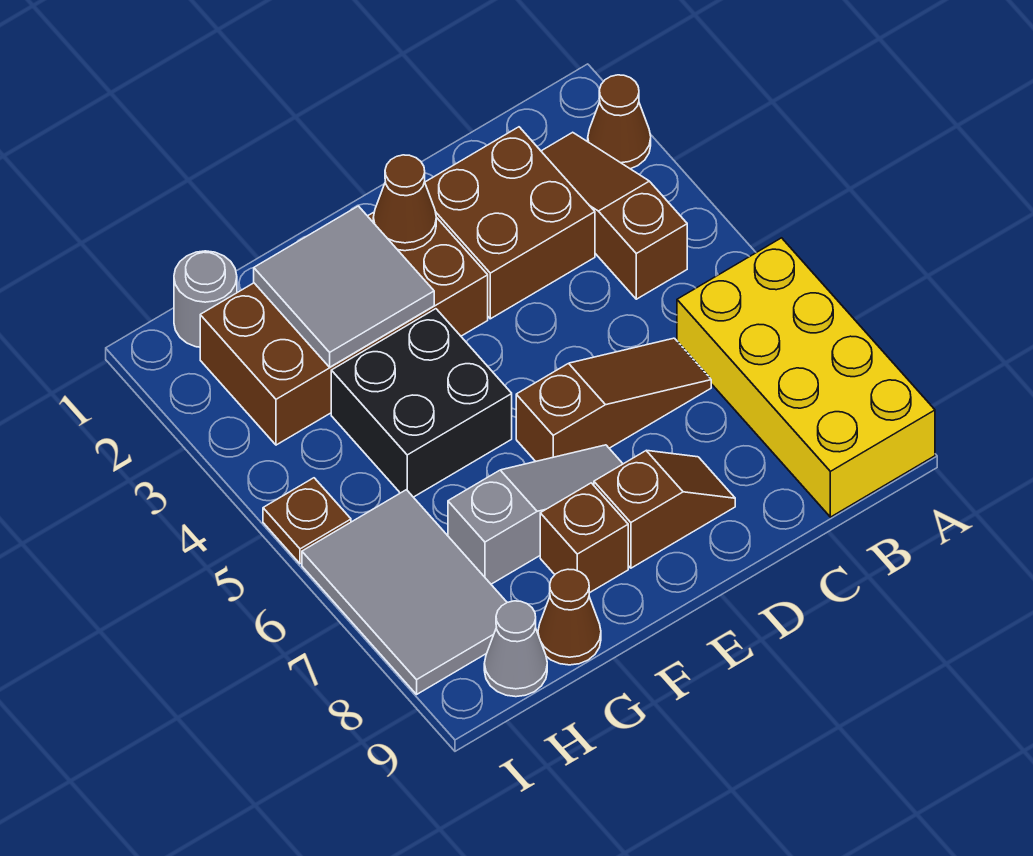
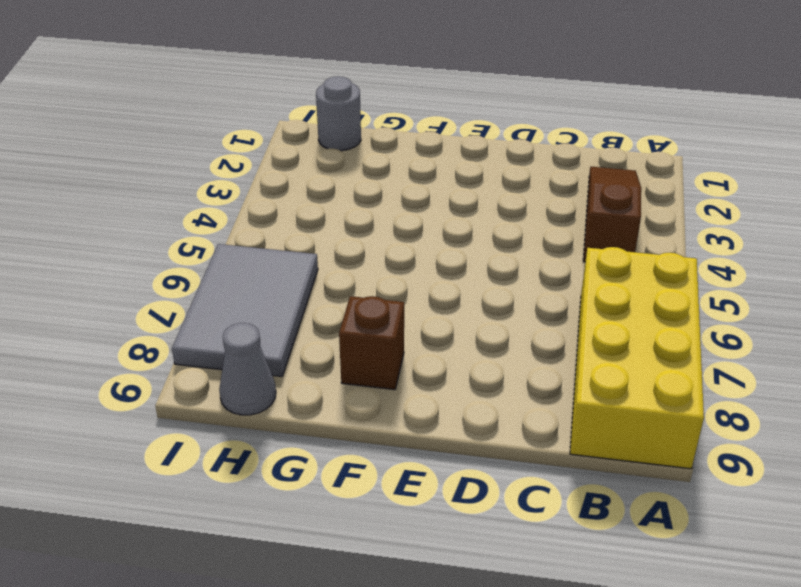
none -> brown 1x1 cone [588,75,651,169]
none -> brown 2x2 brick [425,127,595,319]
none -> brown 1x3 slope [516,338,711,461]

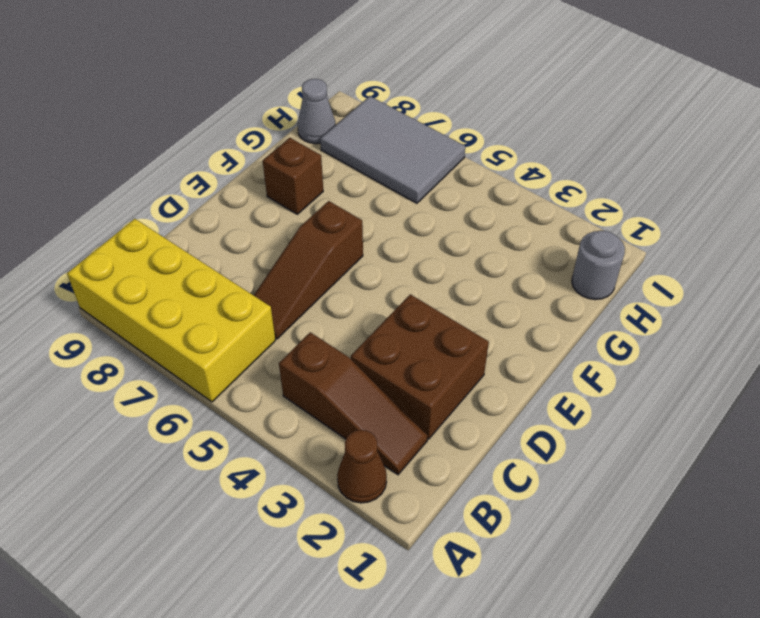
none -> brown 1x2 slope [594,451,735,568]
none -> brown 2x4 brick [200,212,488,445]
none -> grey 1x3 slope [448,445,623,584]

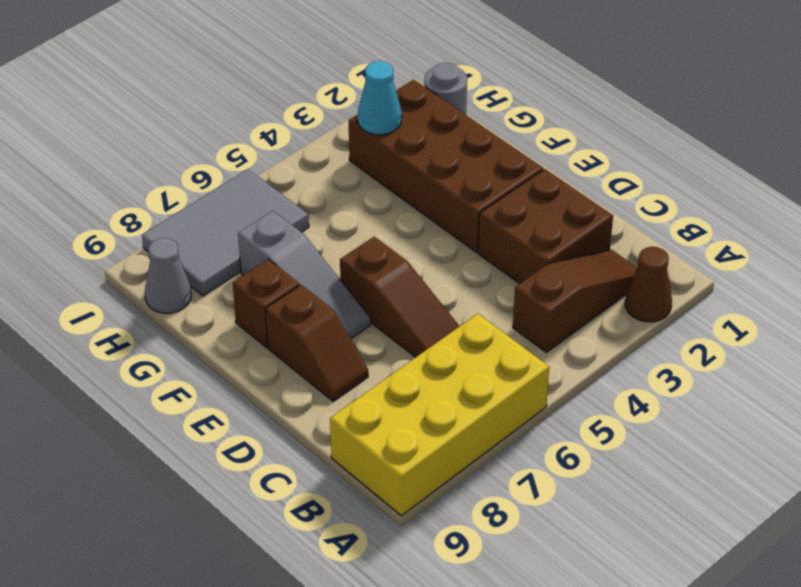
cyan 1x1 cone [358,61,402,135] -> none
none -> black 2x2 brick [331,309,512,497]
none -> brown 1x1 cone [538,569,601,665]
none -> brown 1x1 plate [263,478,351,564]

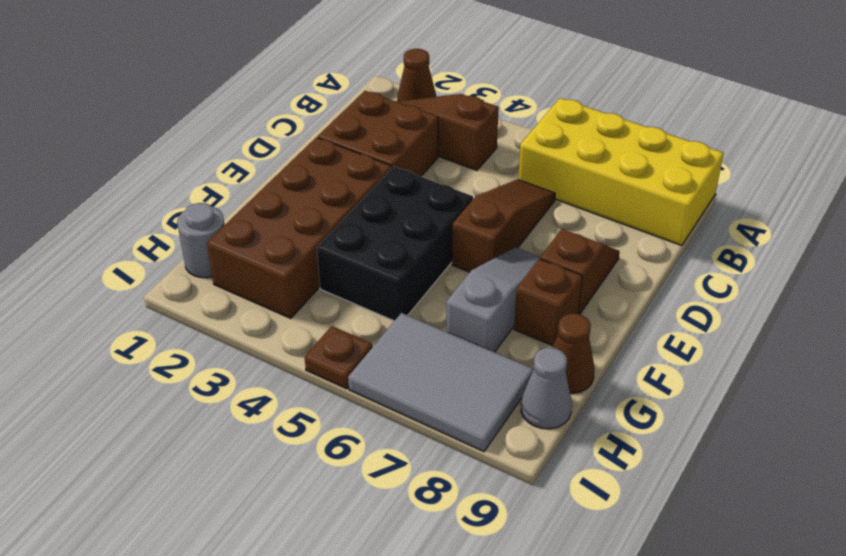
black 2x3 brick [317,166,473,321] -> black 2x2 brick [331,309,512,497]
none -> brown 1x1 cone [373,155,436,251]
none -> grey 2x2 tile [254,206,434,367]

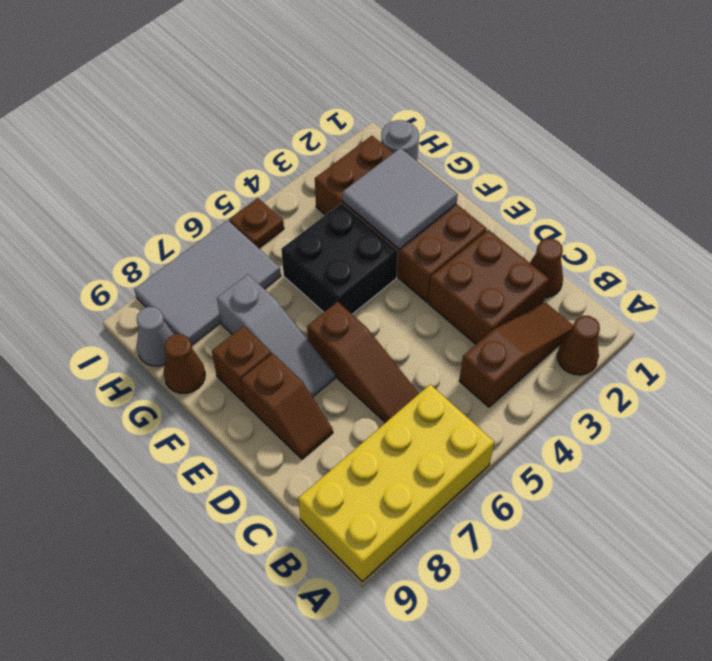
brown 1x1 cone [530,239,563,298] -> brown 1x1 cone moved to [373,155,436,251]

